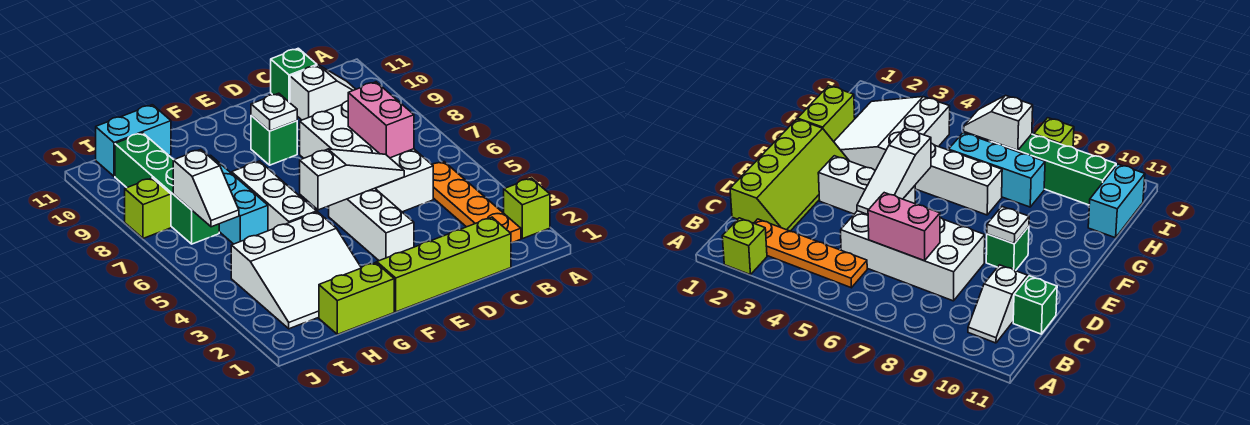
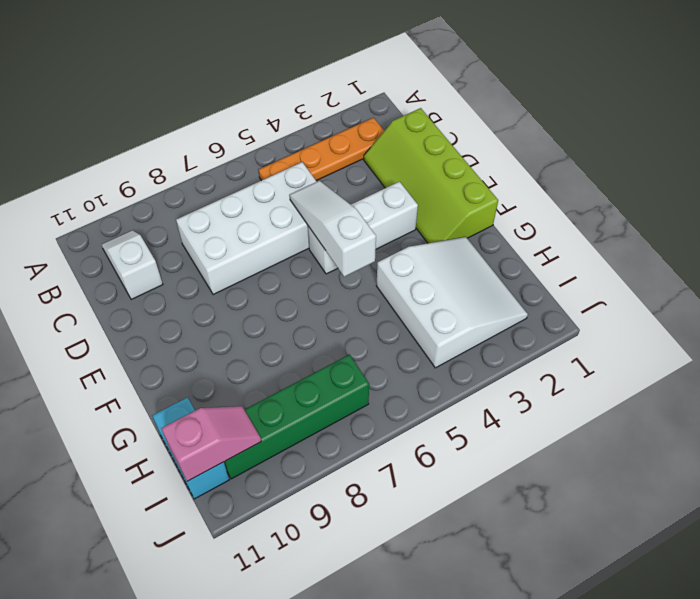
pink 1x2 slope [161,406,261,481] -> none
none -> lime 1x1 brick [504,178,550,239]
none -> green 1x1 brick [271,48,317,102]
none -> green 1x1 brick [251,116,297,165]

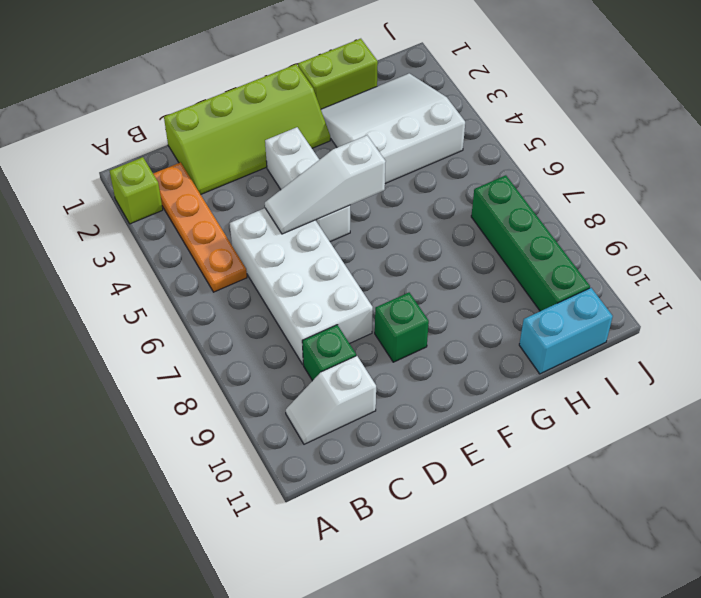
green 1x1 brick [302,325,356,381] -> green 1x1 brick moved to [271,48,317,102]
none -> white 1x3 brick [232,161,317,231]
none -> cyan 1x3 brick [209,155,268,244]
none -> lime 1x1 brick [125,178,171,238]

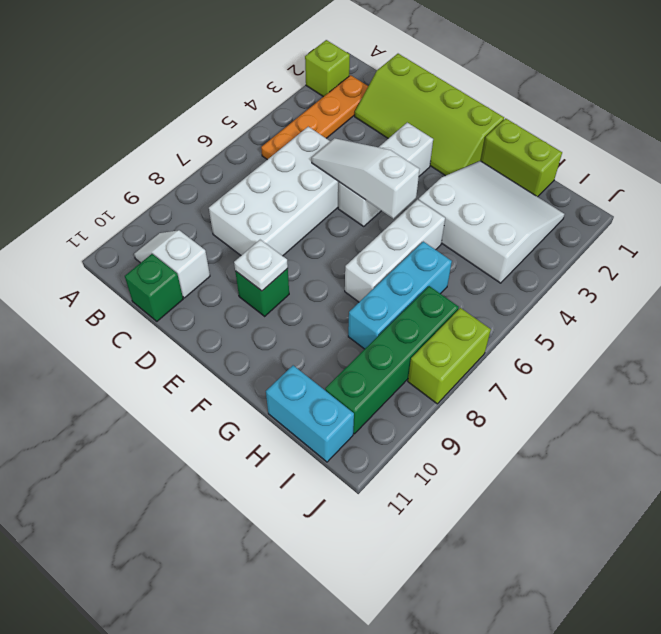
lime 1x2 brick [408,308,491,404] -> lime 1x1 brick [125,178,171,238]
none -> pink 1x2 brick [348,82,414,158]
none -> white 1x2 slope [173,149,239,227]

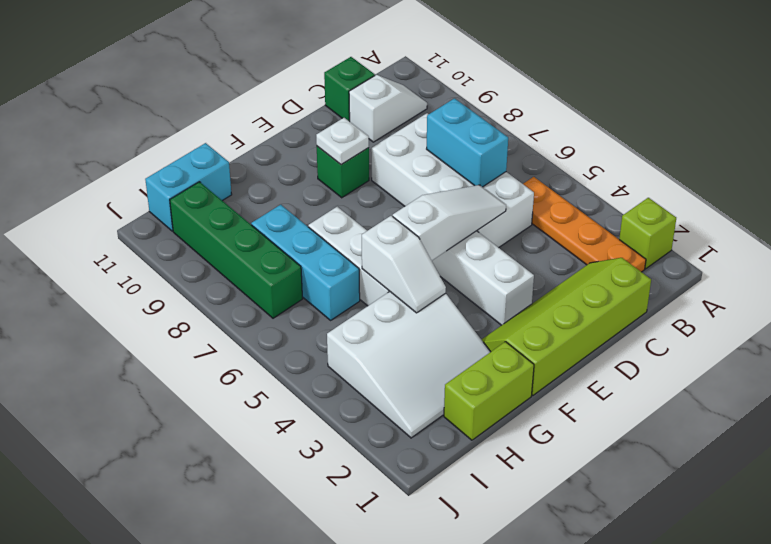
cyan 1x2 brick [427,98,508,187] -> pink 1x2 brick [348,82,414,158]
white 1x2 slope [362,216,446,313] -> white 1x2 slope moved to [173,149,239,227]
none -> lime 1x1 brick [125,178,171,238]

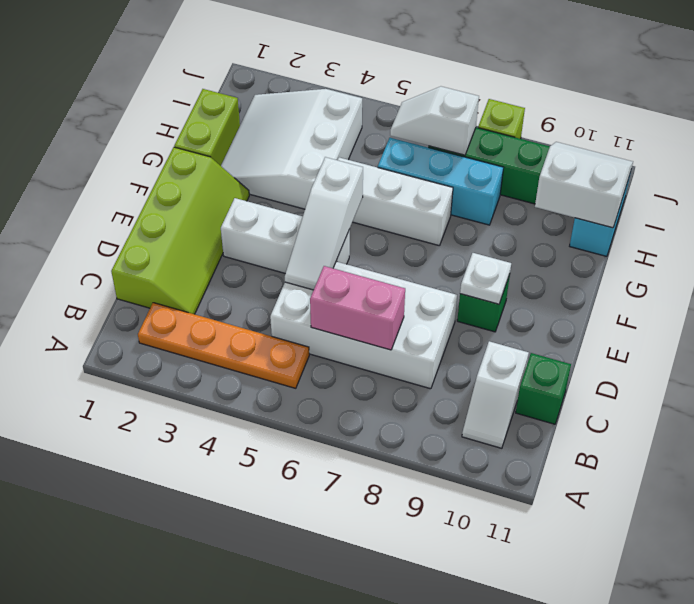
white 2x2 slope [535,142,633,228] -> none
none -> lime 1x1 brick [504,178,550,239]

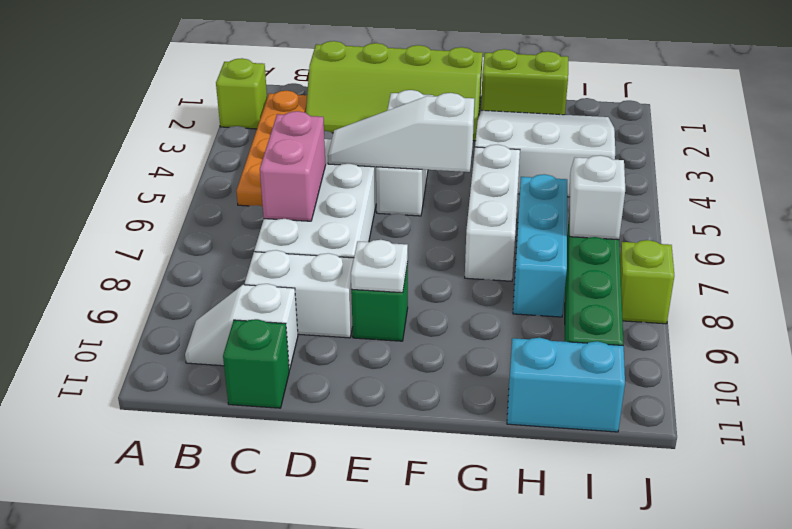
white 1x2 brick [245,250,354,338] -> none

